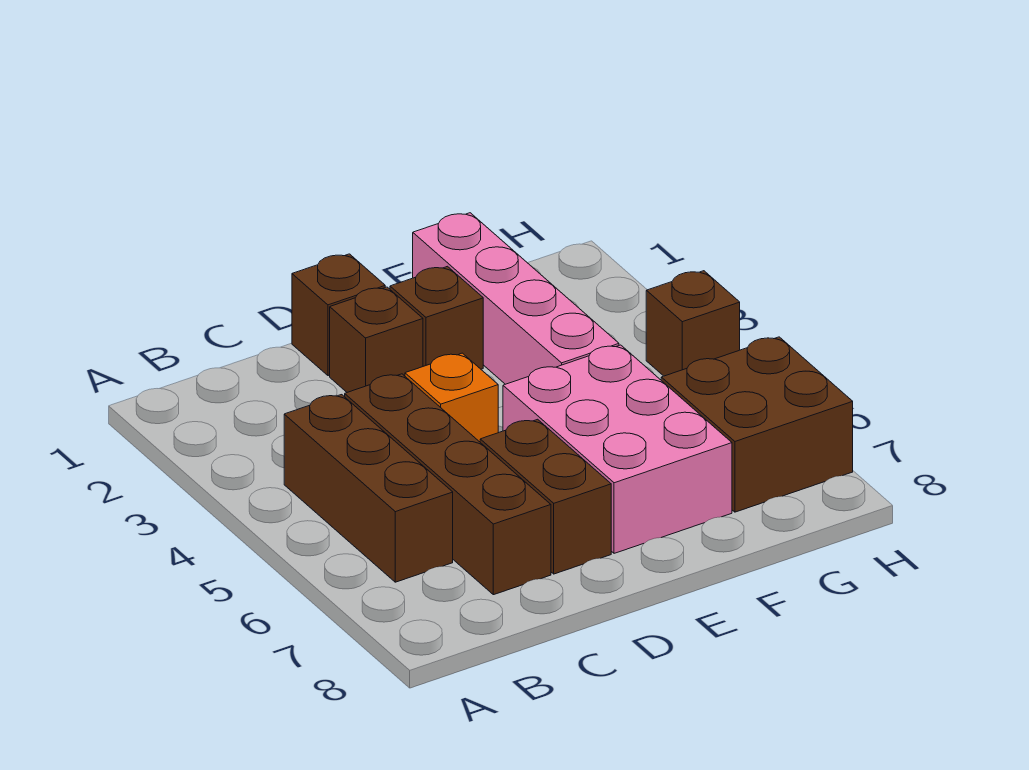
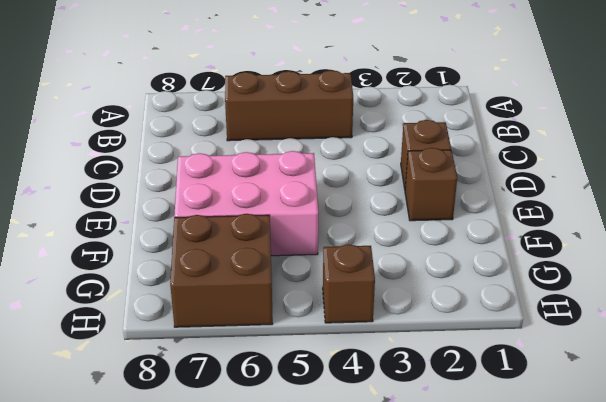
none -> brown 1x4 brick [345,374,551,595]
none -> brown 1x1 brick [292,254,385,376]

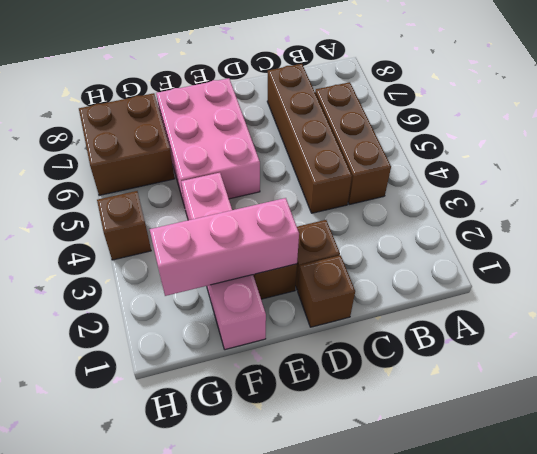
pink 1x3 brick [150,198,299,296] -> none
none -> orange 1x1 brick [405,353,498,442]
none -> brown 1x2 brick [480,419,611,574]

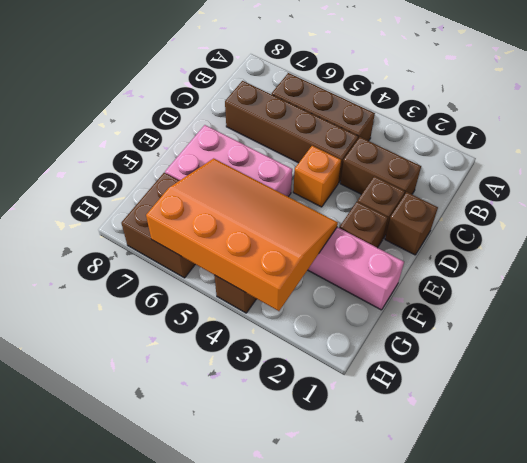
brown 1x2 brick [340,137,421,195] -> brown 1x2 brick moved to [480,419,611,574]
orange 3x4 slope [146,158,338,311] -> none

